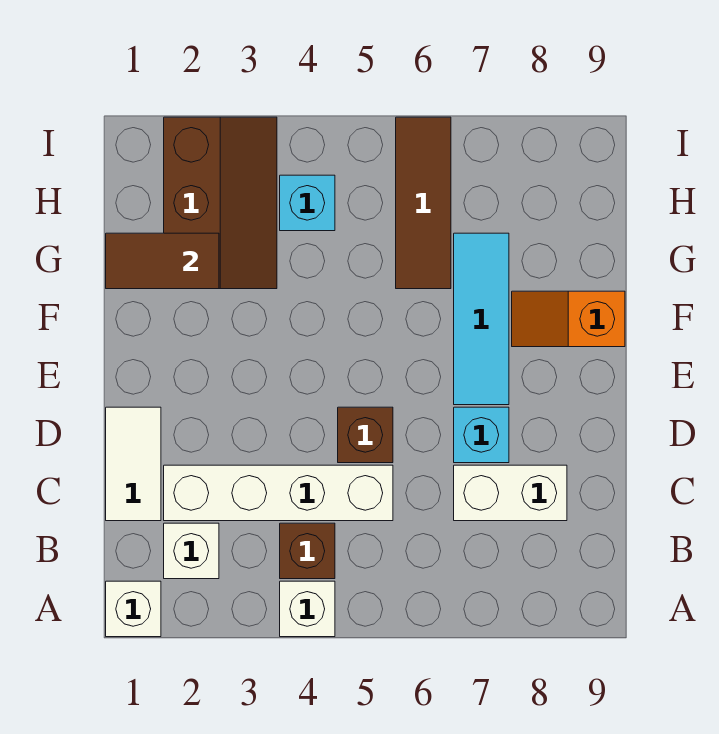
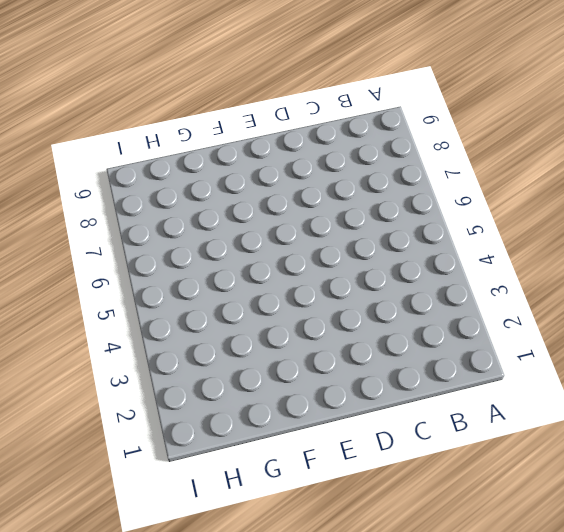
none -> white 1x1 brick [106,581,161,637]
none -> white 1x1 brick [280,581,335,637]
none -> white 1x1 brick [164,523,219,579]

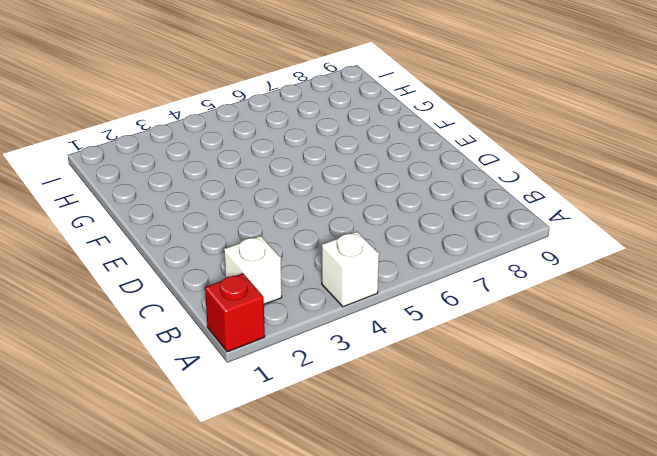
red 1x1 brick [205,273,265,352] -> white 1x1 brick [106,581,161,637]
none -> brown 1x1 brick [280,523,335,579]
none -> white 1x2 tile [106,407,161,521]
none -> white 1x4 brick [164,465,393,521]

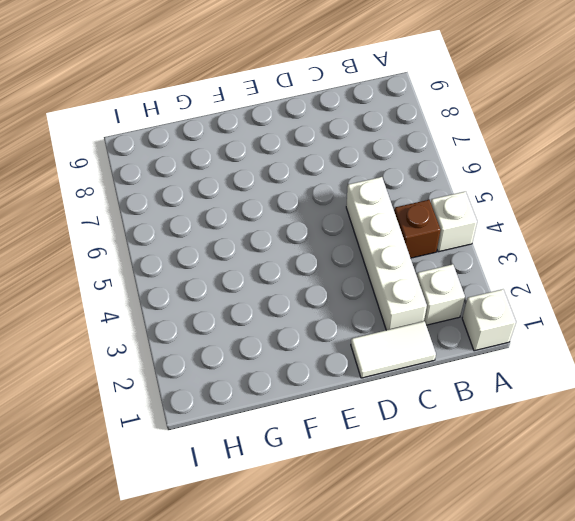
none -> white 1x2 brick [454,465,567,521]
none -> brown 1x1 brick [338,407,393,463]
none -> cyan 1x1 brick [454,407,509,463]

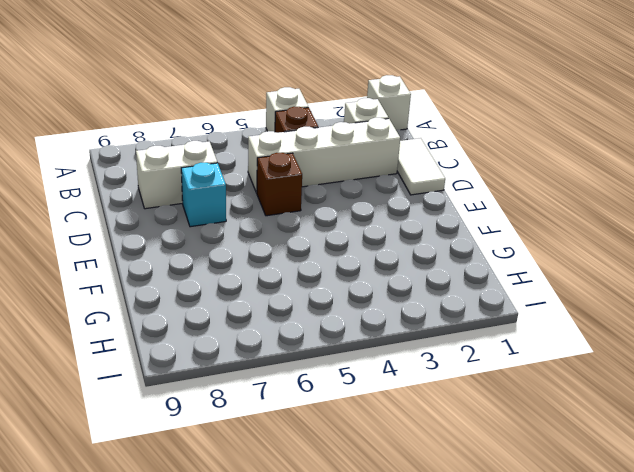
none -> cyan 1x3 tile [454,233,509,405]
none -> orange 1x2 slope [512,291,625,347]
none -> brown 2x3 slope [164,117,277,289]

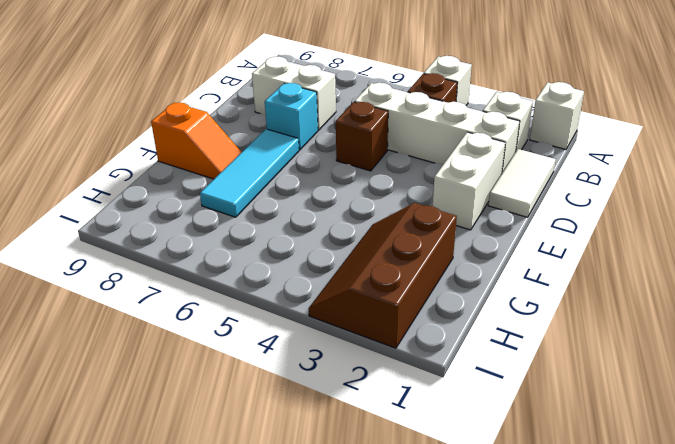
white 1x2 brick [433,132,505,230] -> none
none -> brown 1x3 tile [396,117,451,289]
none -> cyan 1x1 brick [280,175,335,231]
none -> brown 1x2 tile [106,233,219,289]

